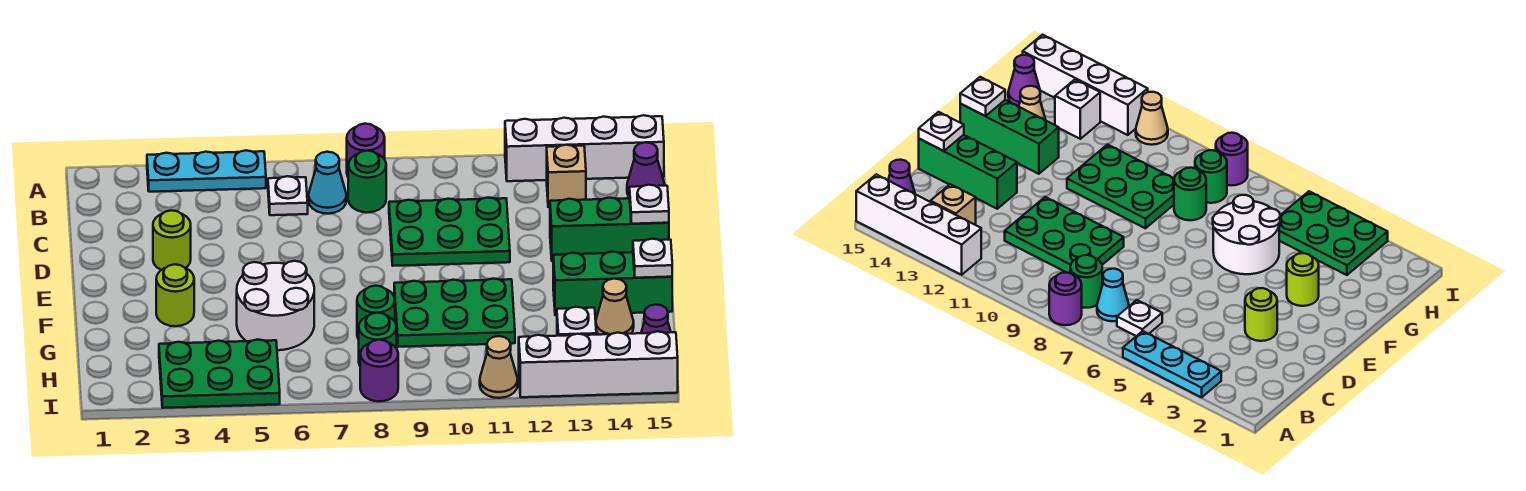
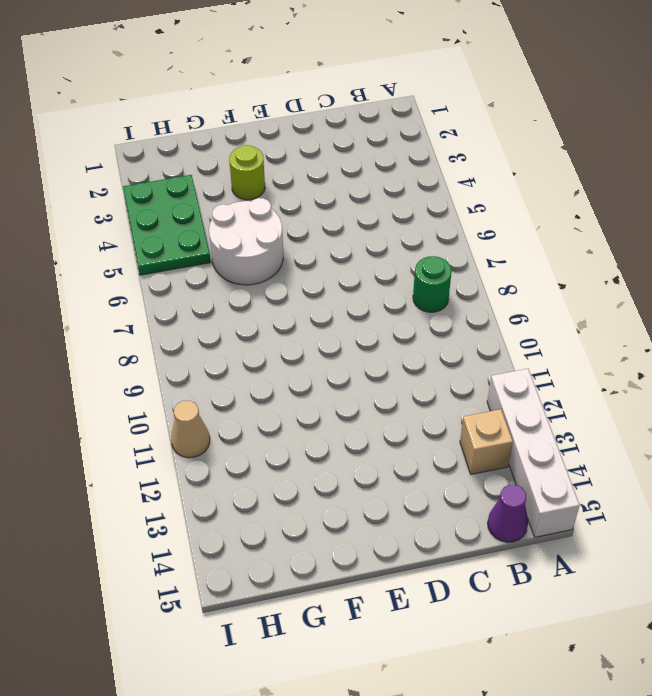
none -> cyan 1x3 plate [147,150,266,192]
none -> purple 1x1 round brick [347,124,385,176]
none -> white 1x1 plate [268,176,308,215]

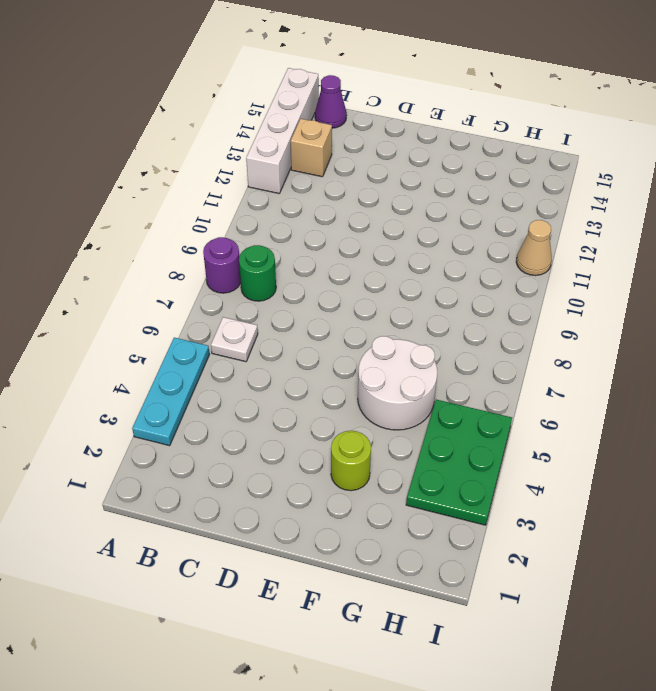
none -> cyan 1x1 cone [309,152,346,214]
none -> green 2x3 plate [389,198,510,266]
none -> lime 1x1 round brick [153,210,191,270]

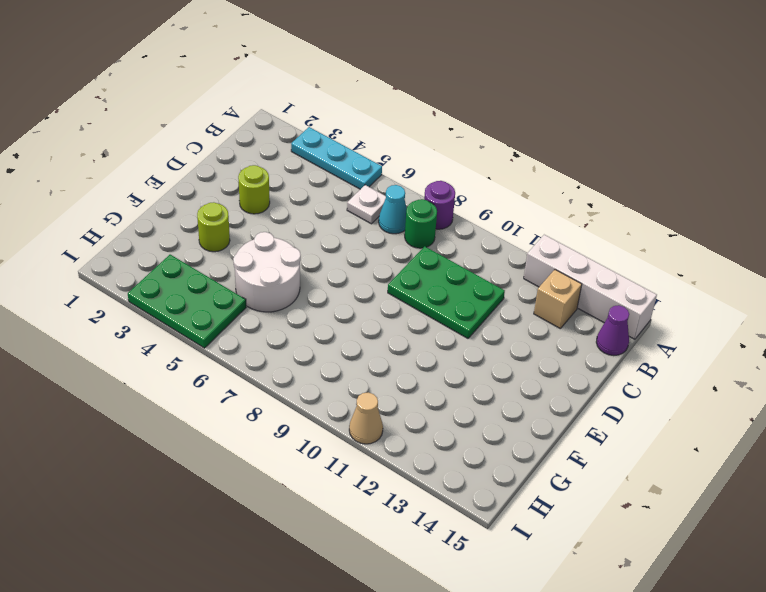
none -> green 1x3 brick [550,198,669,261]
none -> green 2x3 plate [394,279,515,347]
none -> green 1x3 brick [553,252,672,315]

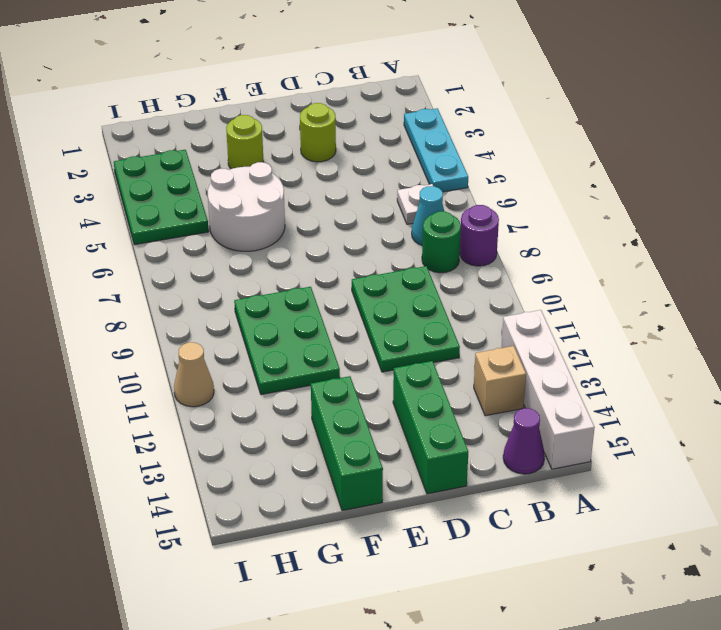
none -> green 1x1 round brick [357,286,395,339]
none -> tan 1x1 cone [596,279,634,335]
none -> green 1x1 round brick [359,313,397,365]

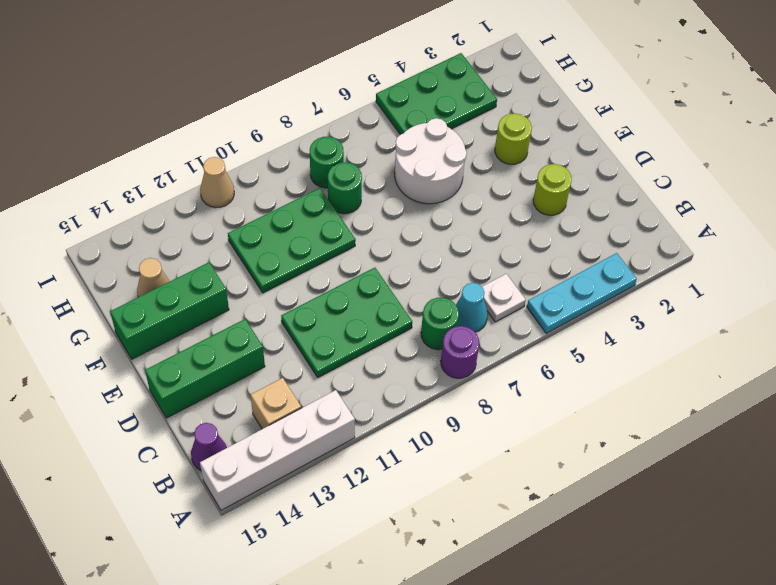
none -> white 1x1 brick [557,307,596,336]
none -> purple 1x1 cone [641,304,671,333]
none -> purple 1x1 round brick [360,340,398,401]

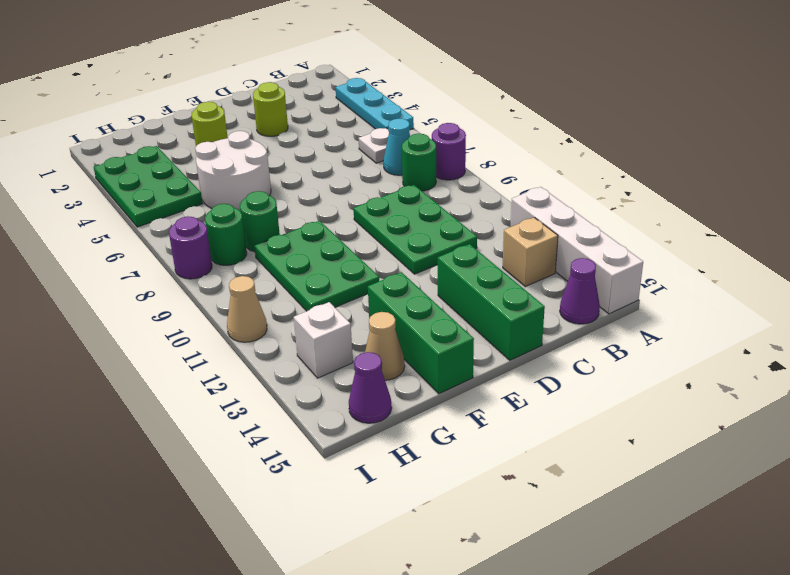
none -> white 1x4 brick [519,331,678,397]
none -> white 1x1 plate [630,185,669,224]
none -> white 1x1 plate [633,239,672,278]

